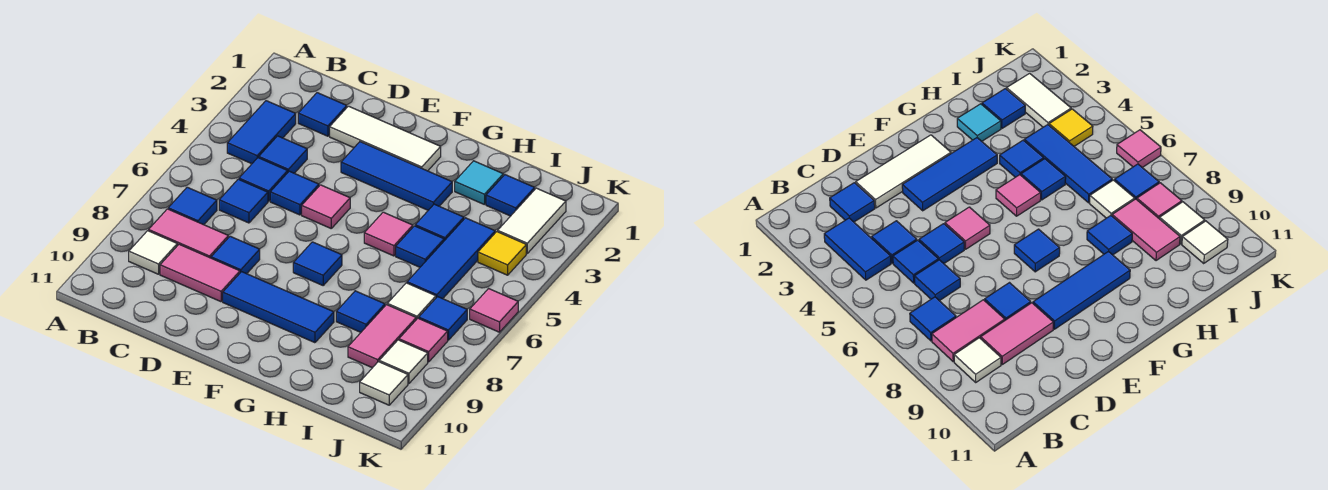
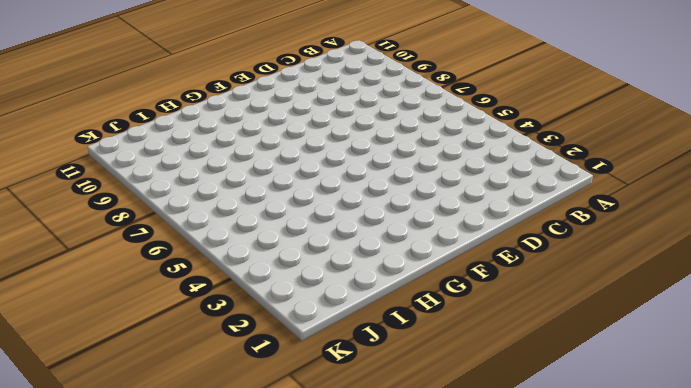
none -> blue 1x2 tile [227,101,296,164]
none -> blue 1x1 tile [168,187,217,225]
none -> pink 1x2 tile [149,209,228,258]
none -> white 1x1 tile [129,231,177,274]

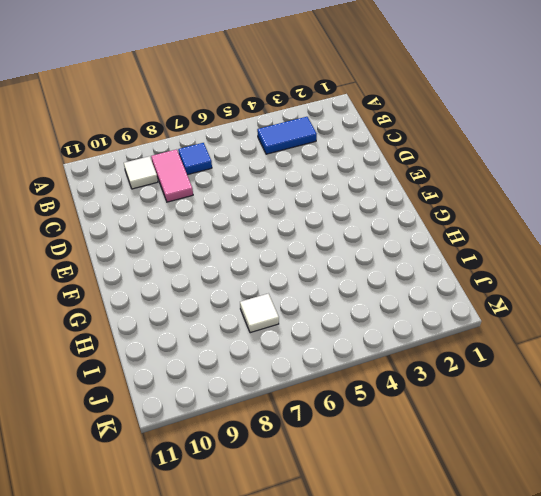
none -> blue 1x1 tile [298,93,347,136]
none -> blue 1x1 tile [259,136,307,173]
none -> blue 1x1 tile [239,158,288,201]
none -> blue 1x1 tile [219,179,268,223]

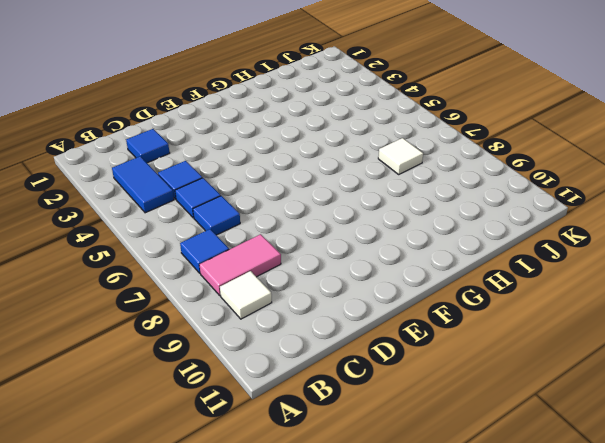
none -> pink 1x2 tile [160,244,240,302]
none -> white 1x3 tile [330,106,441,171]
none -> blue 1x1 tile [270,171,319,215]
none -> blue 1x1 tile [211,236,260,274]

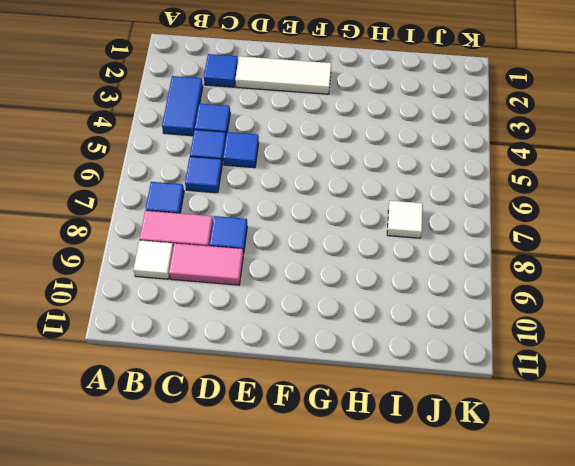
none -> blue 1x3 tile [341,142,452,210]
none -> pink 1x1 tile [302,185,350,228]
none -> blue 1x3 tile [223,272,334,343]
none -> blue 1x1 tile [293,242,342,285]

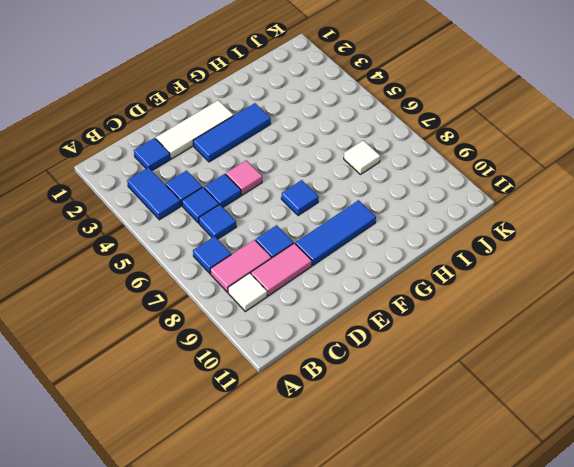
none -> pink 1x1 tile [364,212,413,256]
none -> cyan 1x1 tile [455,161,503,205]
none -> blue 1x1 tile [415,204,464,241]
none -> blue 1x1 tile [396,226,444,267]

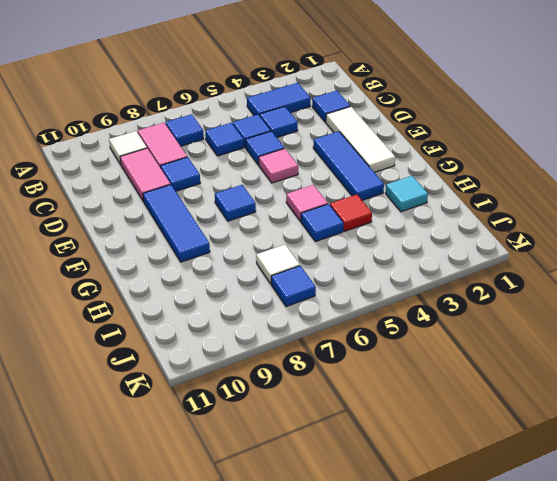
red 1x1 tile [330,195,372,231] -> blue 1x1 tile [415,204,464,241]
none -> blue 1x1 tile [336,291,385,332]
none -> blue 1x1 tile [486,175,535,216]
none -> blue 1x3 tile [407,218,495,299]
none -> pink 1x2 tile [348,305,416,368]

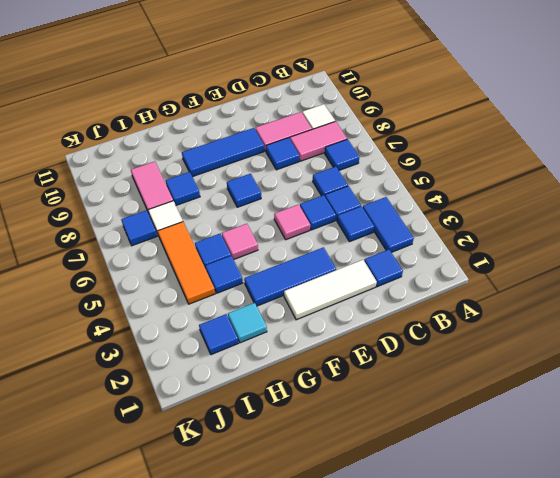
orange 1x3 tile [158,222,215,304] -> blue 1x3 tile [407,218,495,299]
none -> white 1x2 tile [498,188,566,253]
none -> yellow 1x1 tile [478,232,526,275]
none -> pink 1x1 tile [399,318,448,362]
none -> white 1x1 tile [379,340,428,384]

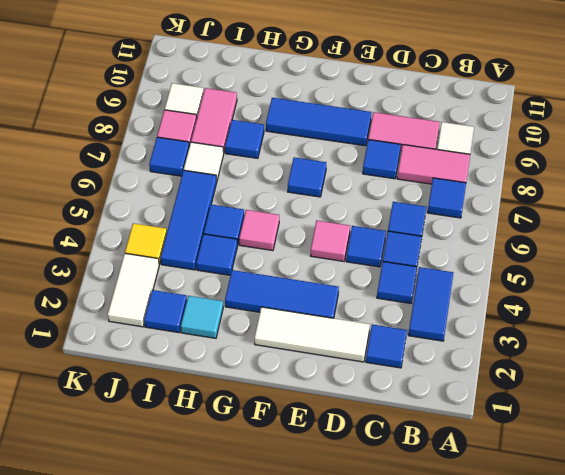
none -> white 1x1 tile [360,362,408,405]
none -> pink 1x1 tile [470,289,518,332]

